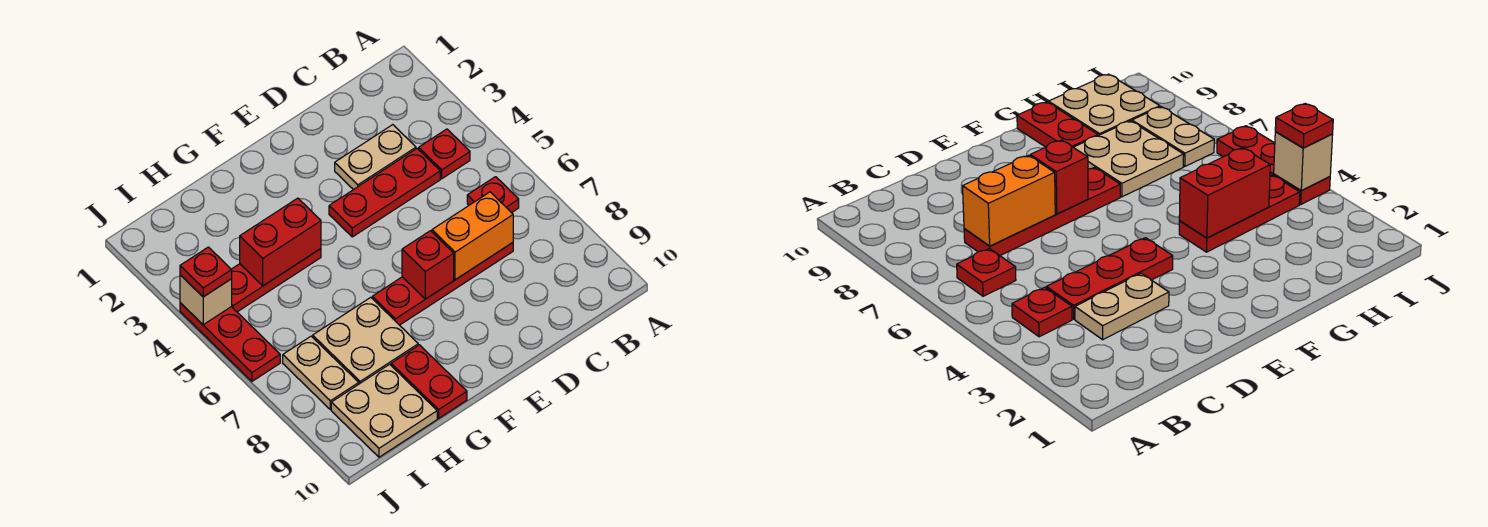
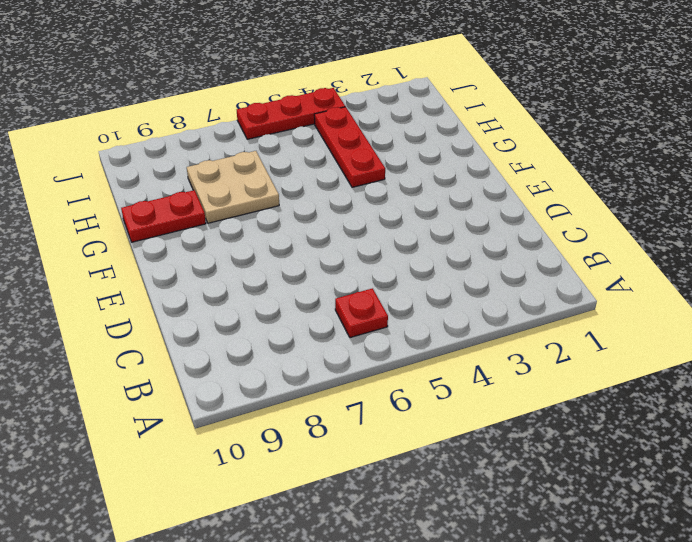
none -> red 1x1 plate [419,129,470,179]
none -> tan 1x2 plate [335,125,416,190]
none -> red 1x3 plate [329,149,440,237]

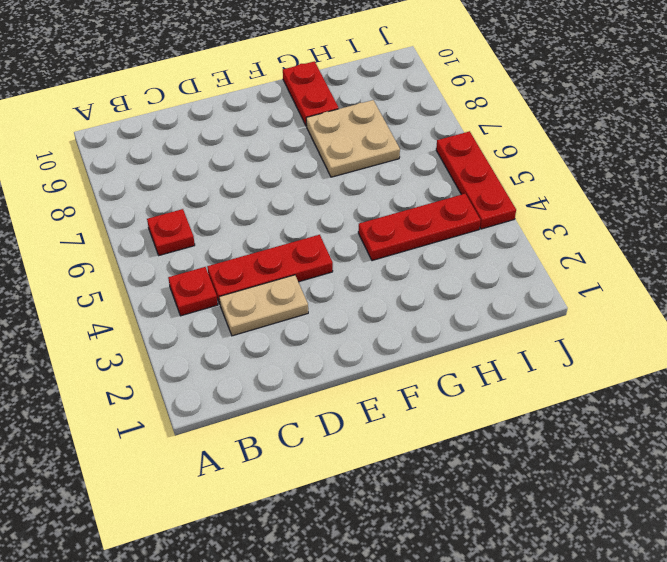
none -> red 1x4 plate [372,243,513,325]
none -> tan 2x2 plate [331,364,437,457]
none -> tan 1x2 plate [283,336,359,410]

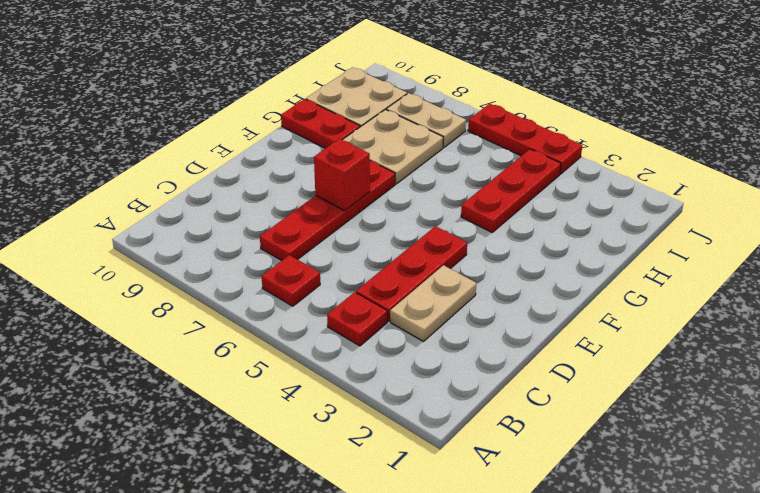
none -> orange 1x2 brick [432,192,513,280]
none -> red 1x2 brick [240,198,321,286]
none -> tan 1x1 brick [180,275,232,325]

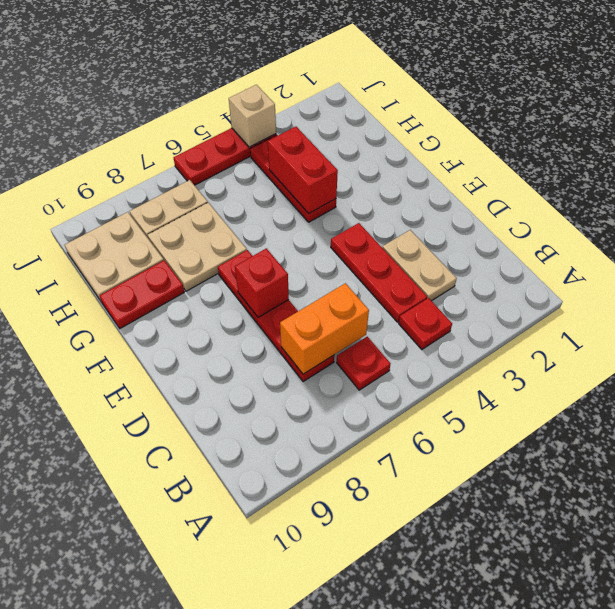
orange 1x2 brick [280,283,369,374] -> orange 1x2 brick turned to [432,192,513,280]
none -> red 1x1 plate [180,247,232,297]

